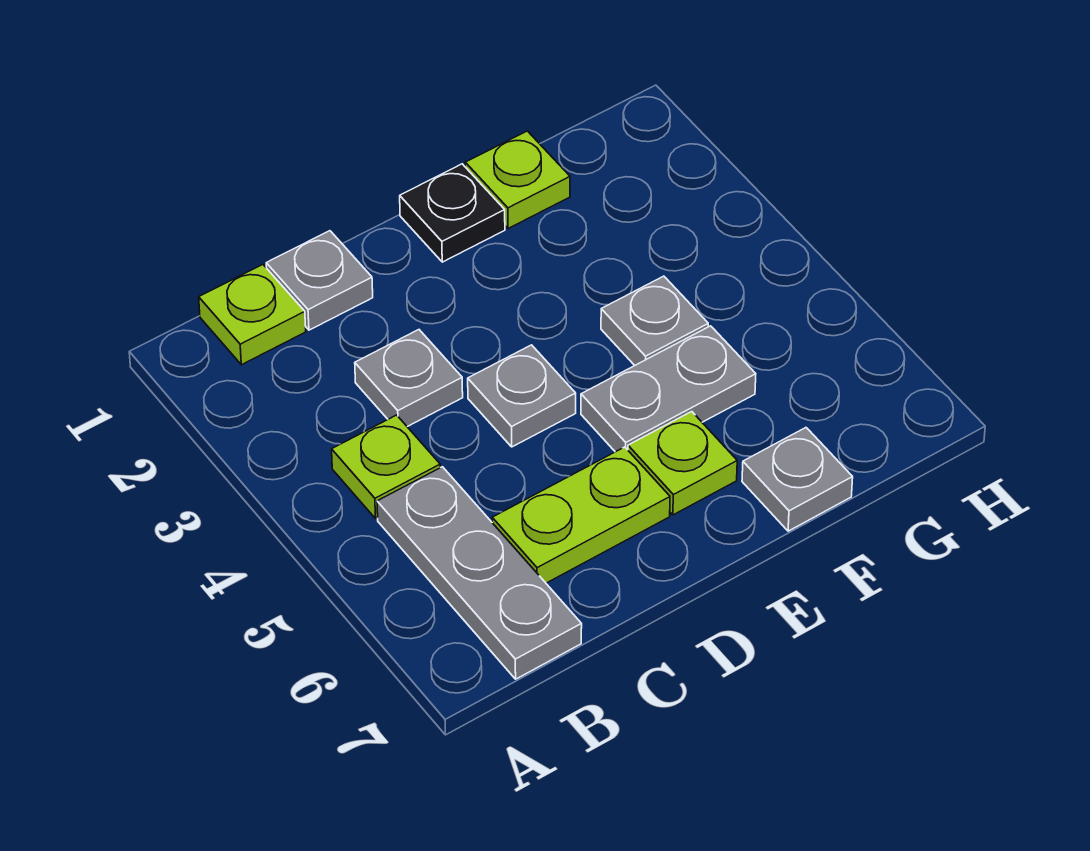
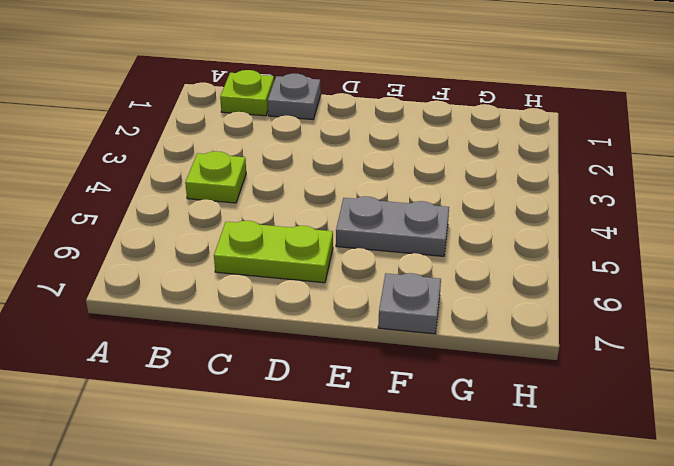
none -> grey 1x3 plate [377,467,582,679]
none -> grey 1x1 plate [355,330,463,427]
none -> grey 1x1 plate [468,345,576,447]

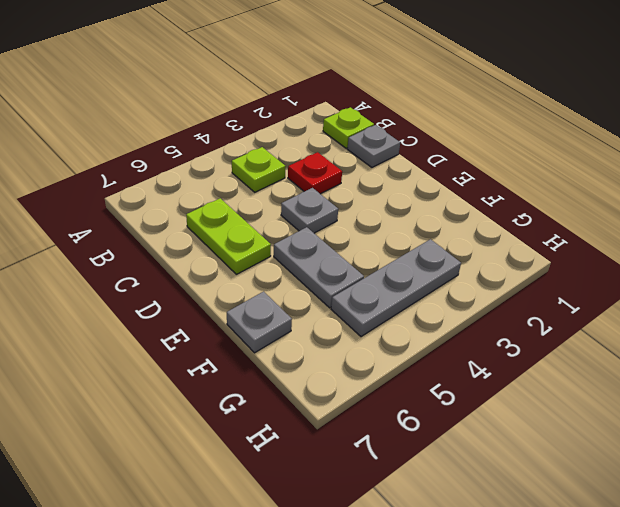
red 1x1 plate [288,152,342,194] -> grey 1x1 plate [355,330,463,427]
grey 1x3 plate [331,239,461,337] -> grey 1x3 plate moved to [377,467,582,679]
none -> black 1x1 plate [400,164,505,262]
none -> lime 1x1 plate [628,412,737,515]
none -> lime 1x1 plate [465,131,570,229]

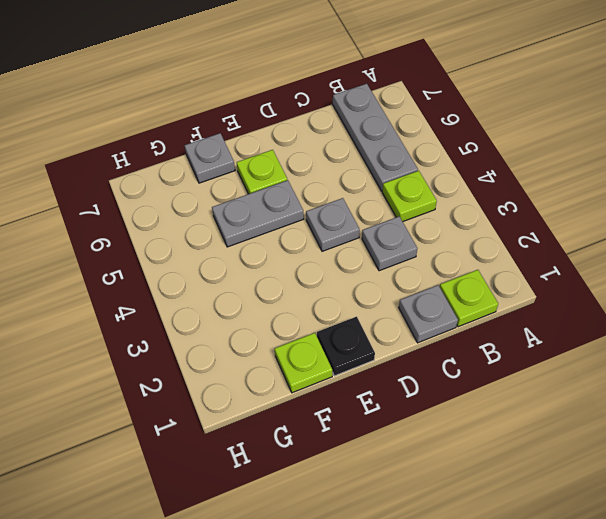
none -> lime 1x2 plate [492,447,670,583]
none -> grey 1x1 plate [601,276,708,365]

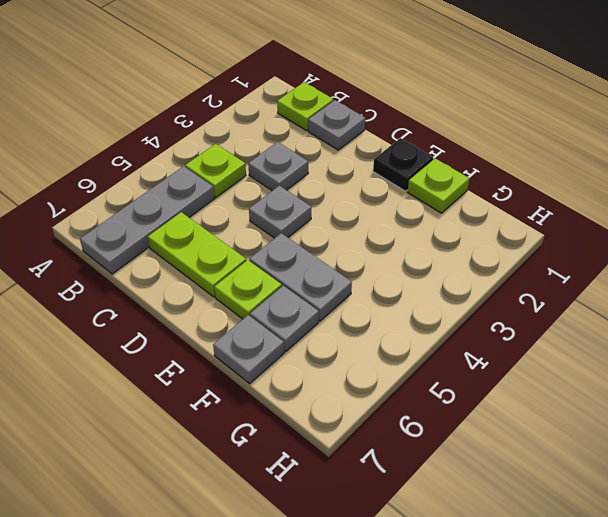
grey 1x1 plate [250,286,319,351] -> grey 1x1 plate moved to [601,276,708,365]

